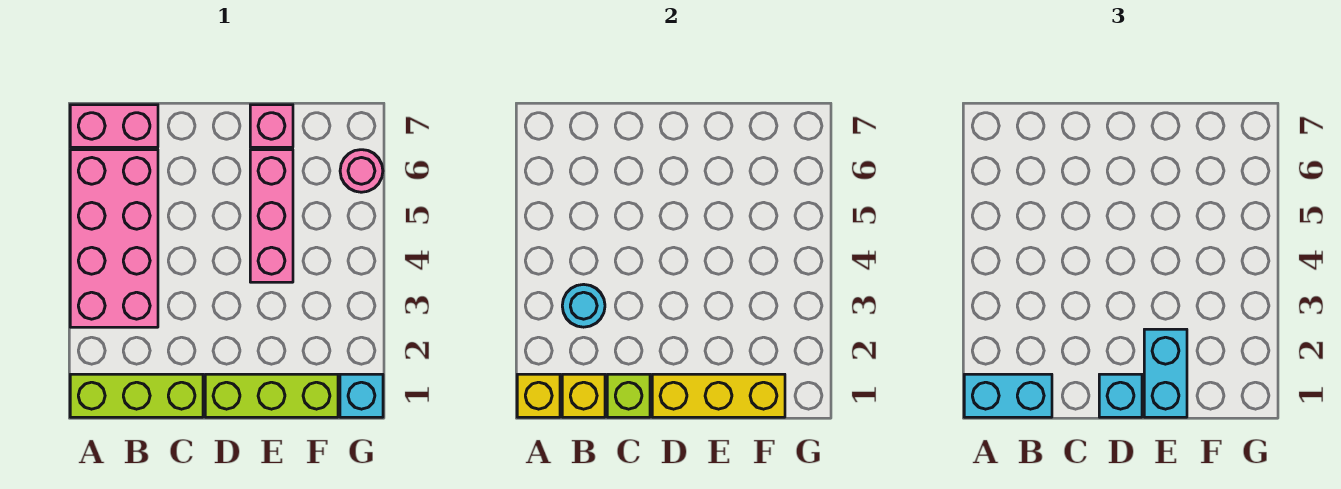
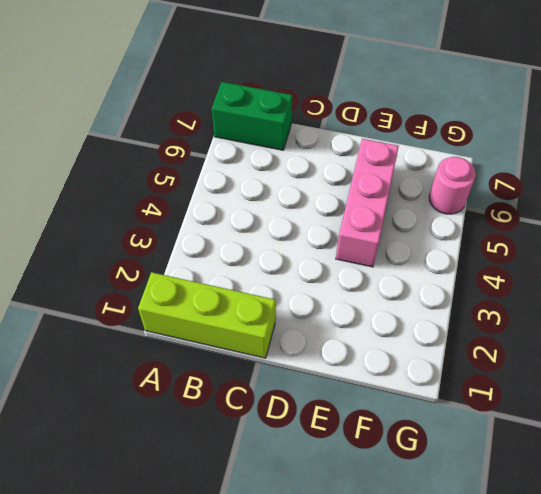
green 1x2 brick [212,82,292,150] -> pink 1x2 brick [70,105,158,147]
none -> pink 2x4 brick [70,150,158,327]
none -> lime 1x3 brick [205,374,338,417]
none -> pink 1x1 brick [250,105,293,147]

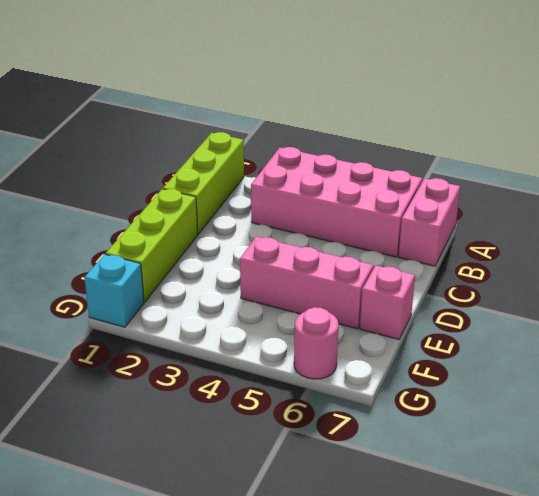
none -> yellow 1x1 brick [517,374,560,417]
none -> yellow 1x1 brick [562,374,605,417]
none -> cyan 1x1 round brick [562,284,605,327]

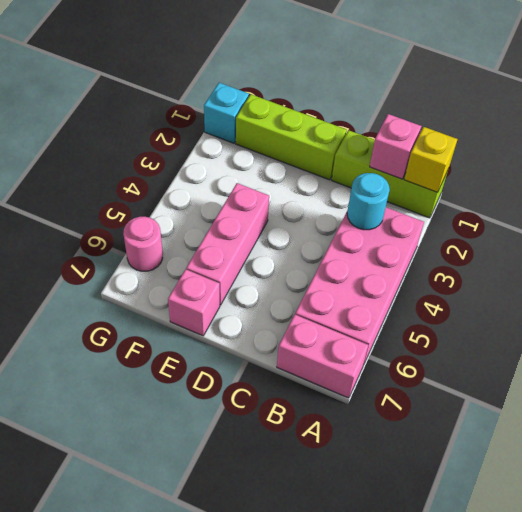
pink 1x1 brick [370,114,422,179] -> yellow 1x1 brick [562,374,605,417]
none -> lime 1x1 brick [607,374,650,417]
none -> yellow 1x3 brick [652,374,785,417]
none -> cyan 1x2 brick [964,374,1052,417]

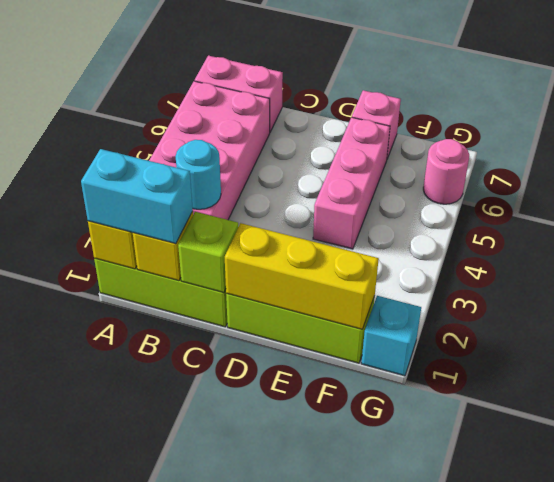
none -> cyan 1x1 brick [1099,374,1142,417]
none -> cyan 1x2 brick [1144,329,1187,417]

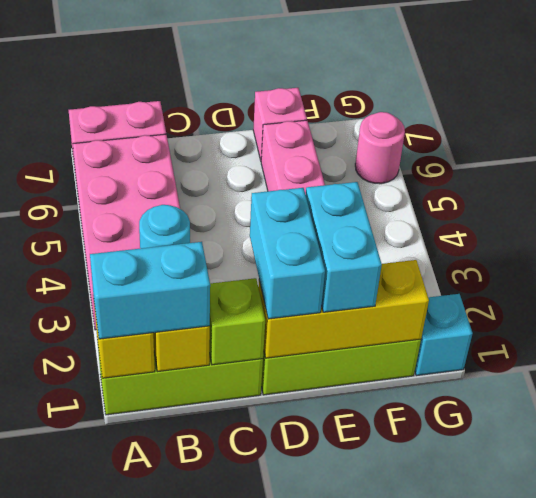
cyan 1x2 brick [250,188,325,319] -> cyan 1x1 brick [1099,374,1142,417]

